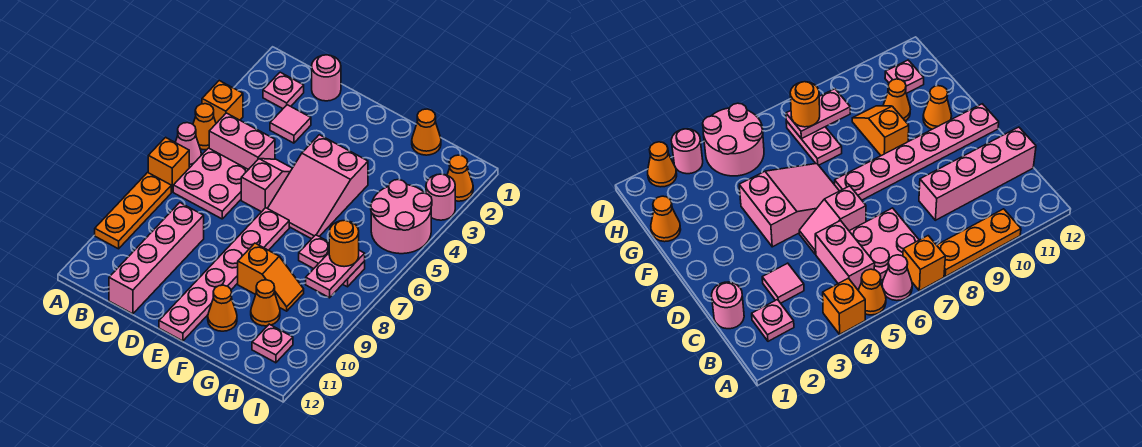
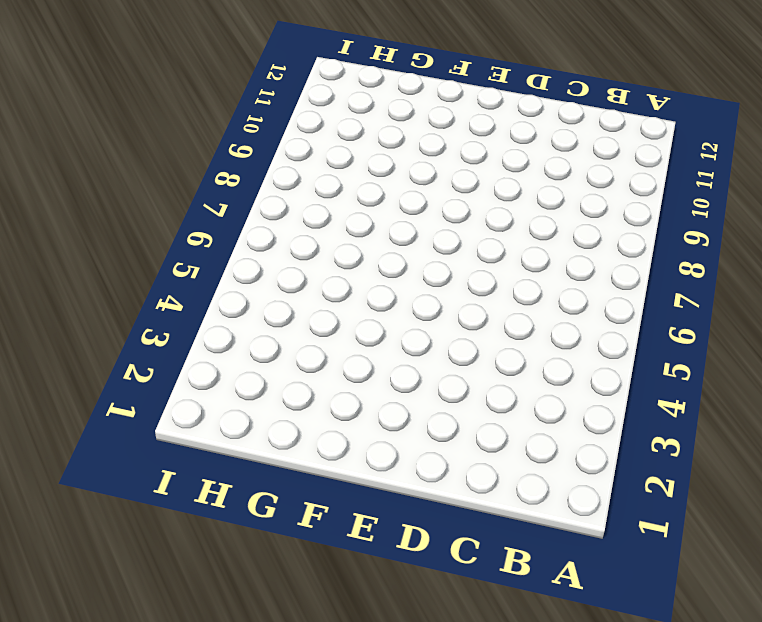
none -> orange 1x1 brick [202,81,243,123]
none -> orange 1x1 cone [193,104,216,150]
none -> pink 1x1 cone [175,123,201,168]

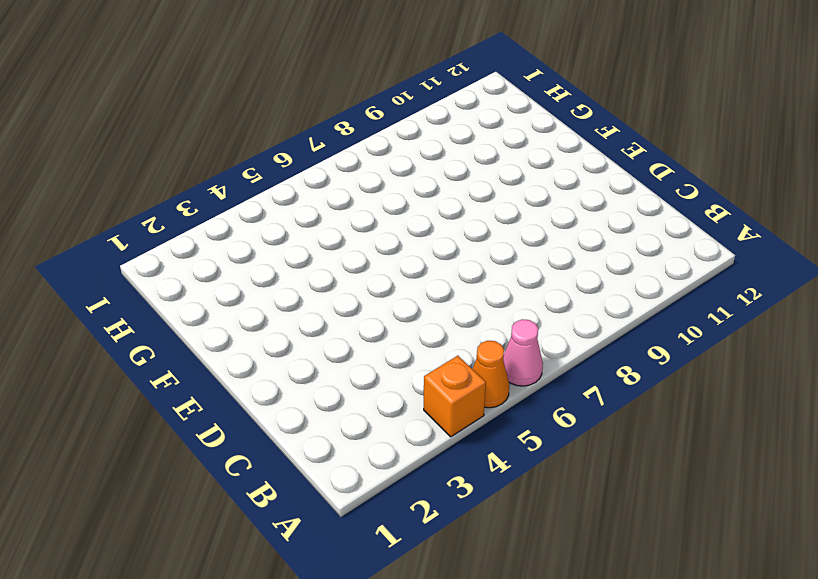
none -> orange 1x1 brick [148,137,189,192]
none -> orange 1x3 plate [95,172,171,249]
none -> pink 1x1 plate [263,72,304,109]

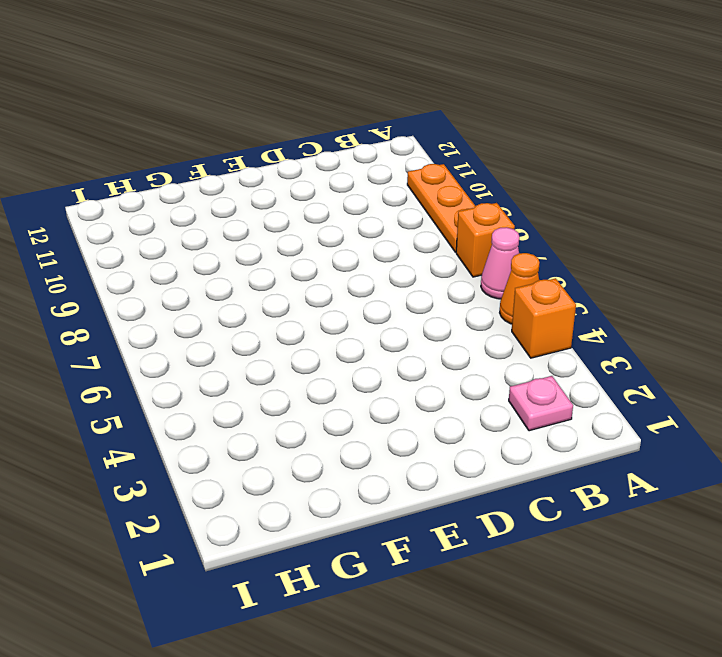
none -> pink 1x2 brick [209,113,275,170]
none -> pink 2x2 plate [173,148,248,219]
none -> pink 1x1 round brick [312,55,341,101]

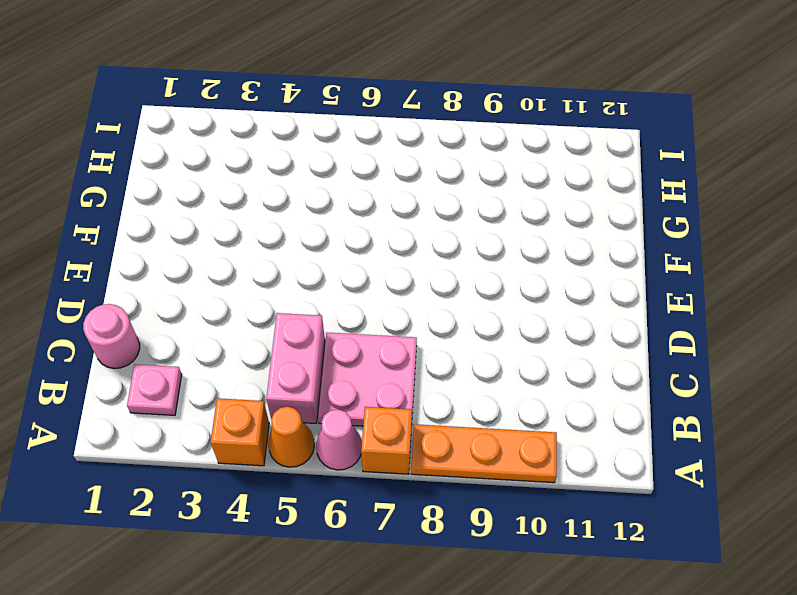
none -> pink 1x1 tile [270,105,311,143]
none -> pink 1x4 brick [109,203,204,314]
none -> pink 1x2 slope [241,159,292,212]

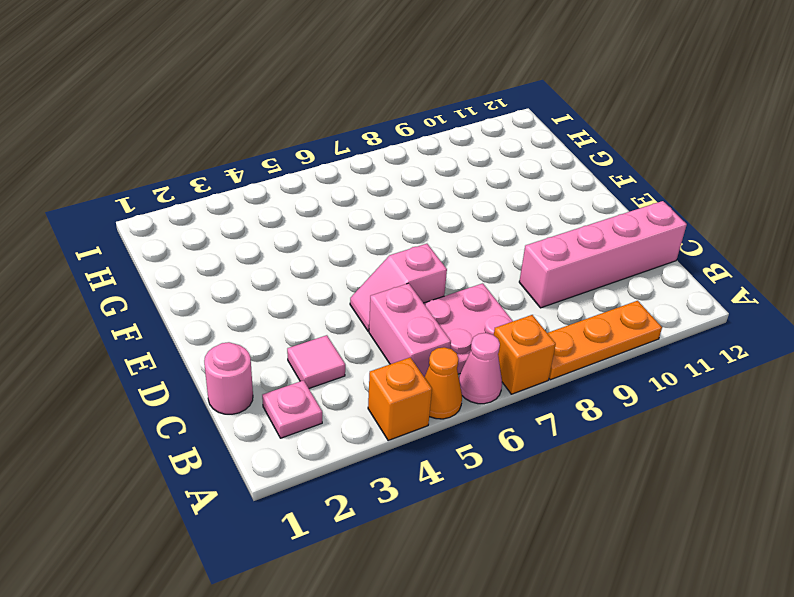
none -> pink 2x3 slope [268,135,368,239]
none -> pink 1x6 plate [159,208,289,341]
none -> orange 1x2 slope [238,243,304,311]

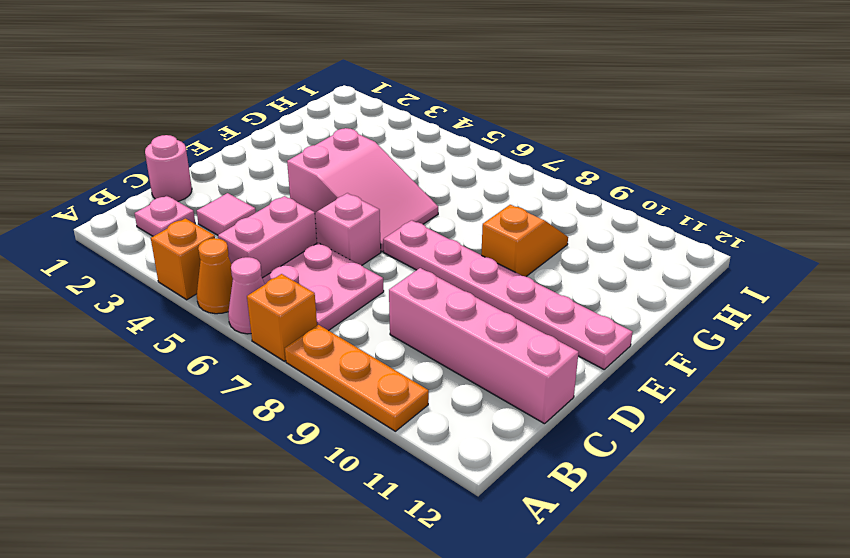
none -> orange 1x1 cone [208,285,237,331]
none -> orange 1x1 cone [412,109,441,155]
none -> pink 1x2 plate [299,235,365,287]

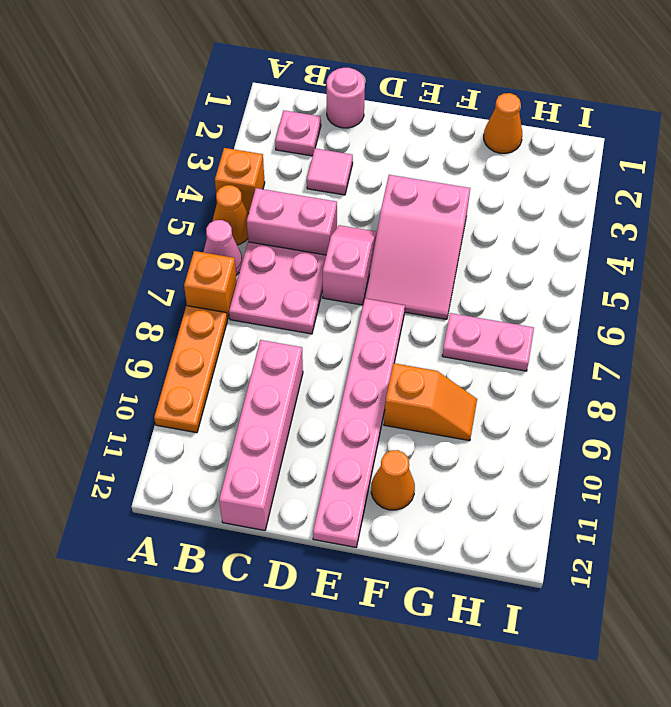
none -> orange 1x1 cone [251,280,280,326]
none -> pink 2x2 round brick [371,180,432,254]
none -> pink 1x1 plate [252,324,293,363]

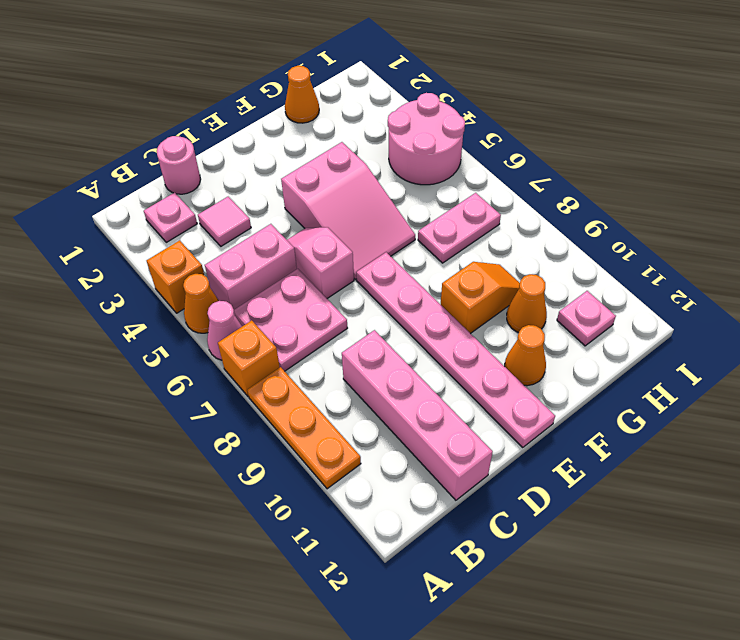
none -> orange 1x1 cone [447,155,473,201]
none -> pink 1x1 round brick [426,174,455,220]
none -> pink 1x2 plate [306,250,365,298]

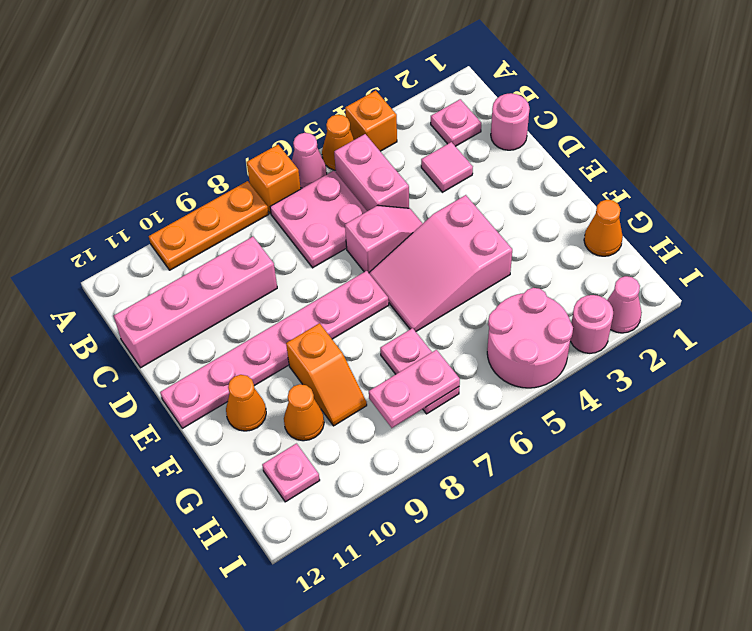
pink 1x1 cone [607,276,642,333] -> orange 1x1 cone [447,155,473,201]
none -> orange 1x1 round brick [329,220,359,267]

